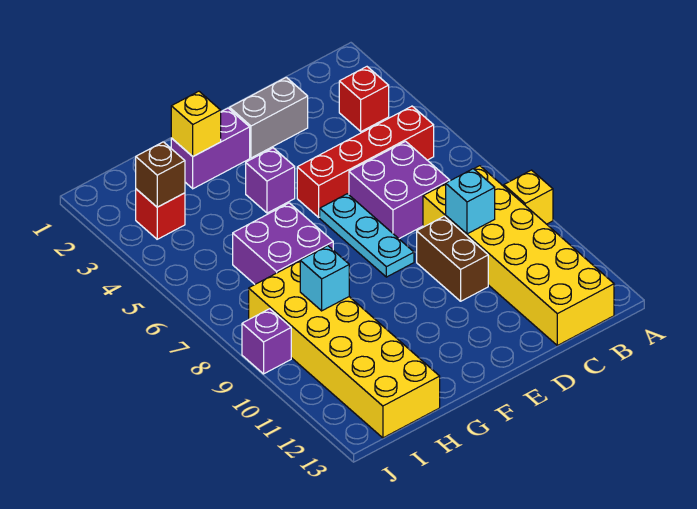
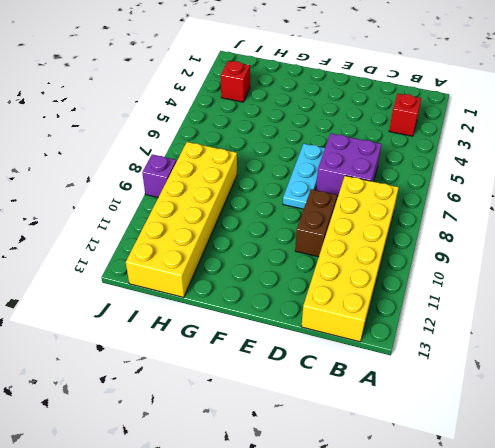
none -> yellow 1x1 brick [504,170,553,224]
none -> red 1x4 brick [297,106,434,217]
none -> grey 1x2 brick [230,77,308,158]

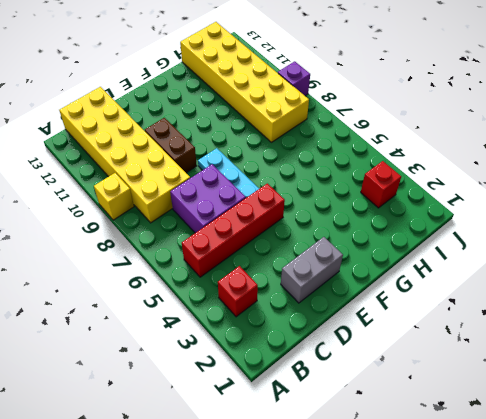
none -> purple 1x2 brick [171,108,250,189]
none -> purple 1x1 brick [246,148,295,213]
none -> purple 2x2 brick [233,203,333,284]

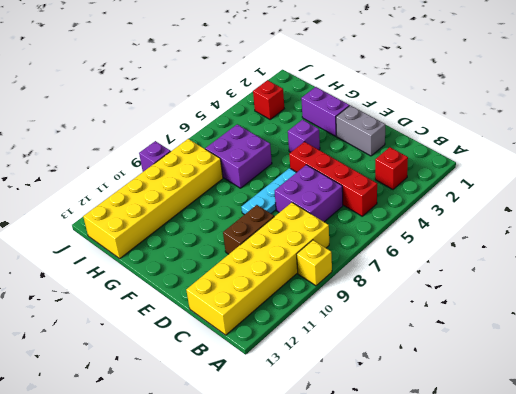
none -> cyan 1x1 brick [446,169,495,234]
none -> yellow 1x1 brick [171,91,221,156]
none -> cyan 1x1 brick [300,246,349,311]

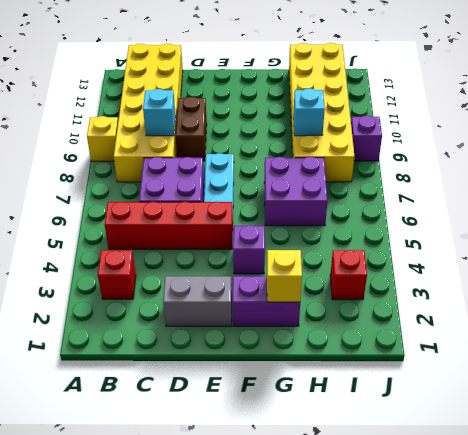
none -> brown 1x1 brick [136,142,185,207]

